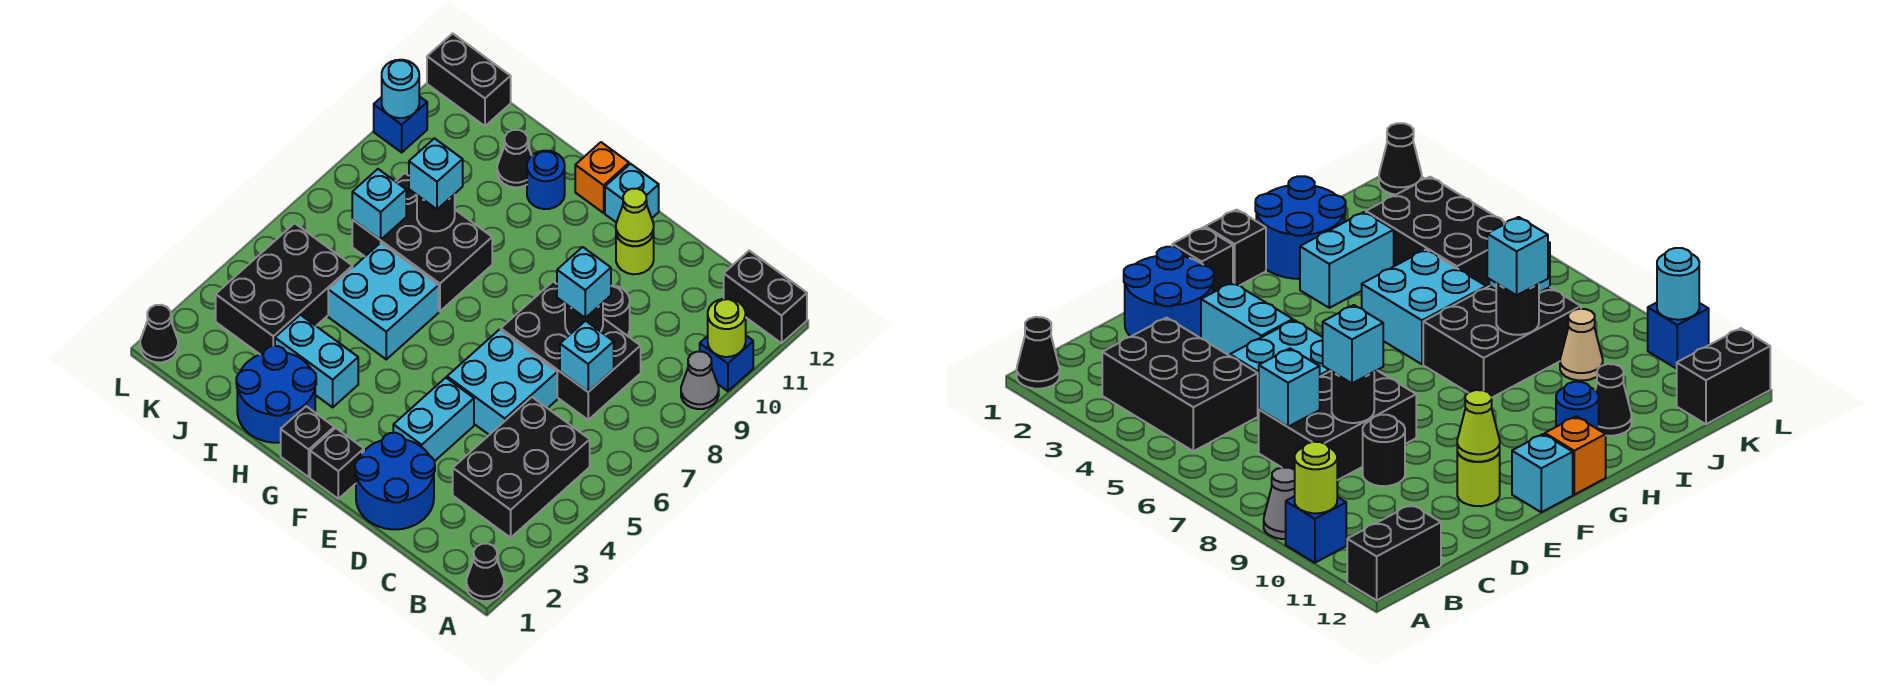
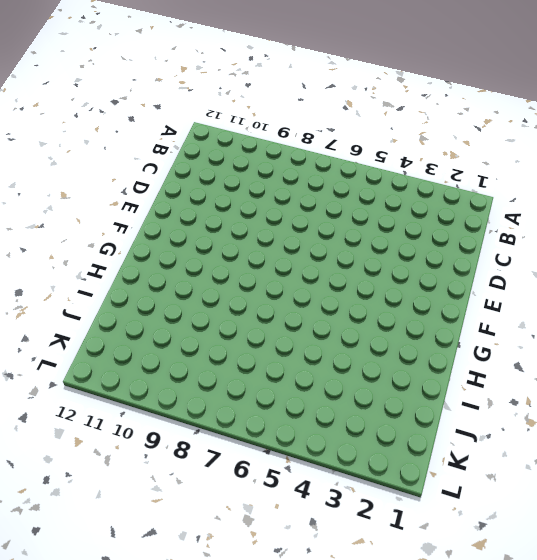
none -> black 1x1 cone [466,544,504,601]
none -> grey 1x1 cone [681,352,719,409]
none -> blue 1x1 brick [700,336,753,391]
none -> black 1x2 brick [724,251,807,343]

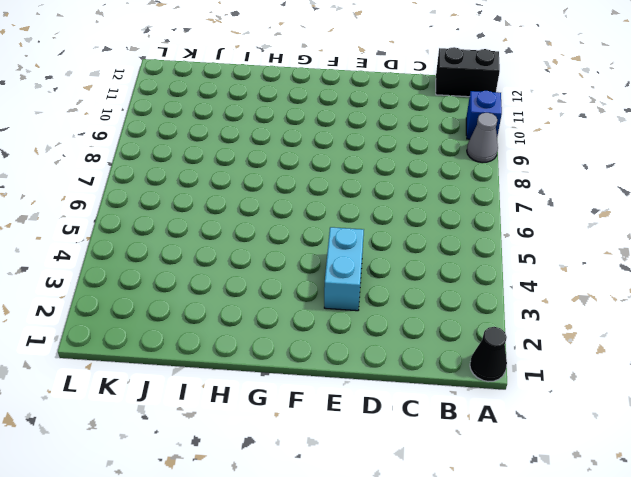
none -> black 2x3 brick [453,397,590,538]
none -> black 2x3 brick [501,282,641,420]
none -> blue 2x2 round brick [355,433,435,529]
none -> cyan 2x2 brick [447,330,557,435]

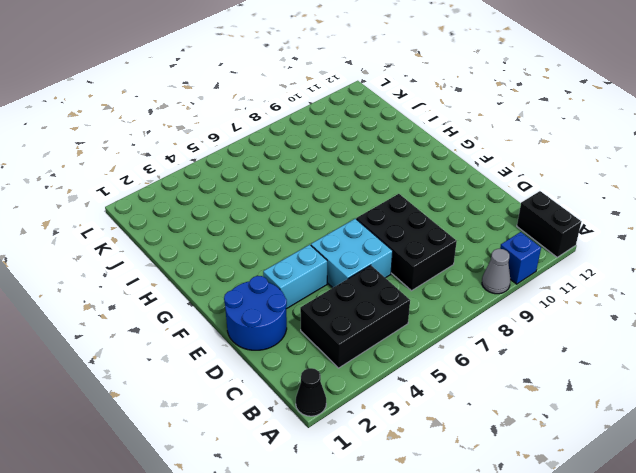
none -> black 1x1 round brick [603,286,630,336]
none -> lime 1x1 round brick [616,234,654,274]
none -> black 1x1 brick [310,428,364,499]
none -> cyan 1x1 brick [605,164,659,222]

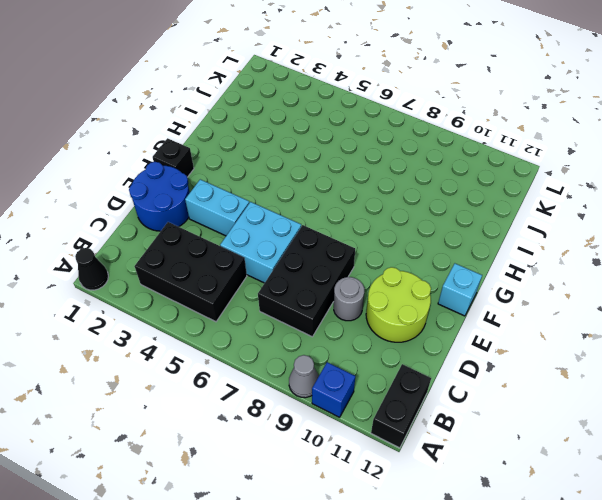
grey 1x1 round brick [334,277,364,321] -> black 1x1 round brick [603,286,630,336]
lime 2x2 round brick [366,267,431,342] -> lime 1x1 round brick [616,234,654,274]
none -> black 1x1 brick [281,406,334,477]
none -> orange 1x1 brick [575,142,629,213]
none -> blue 2x2 round brick [236,346,316,443]
none -> cyan 1x2 brick [275,315,358,407]

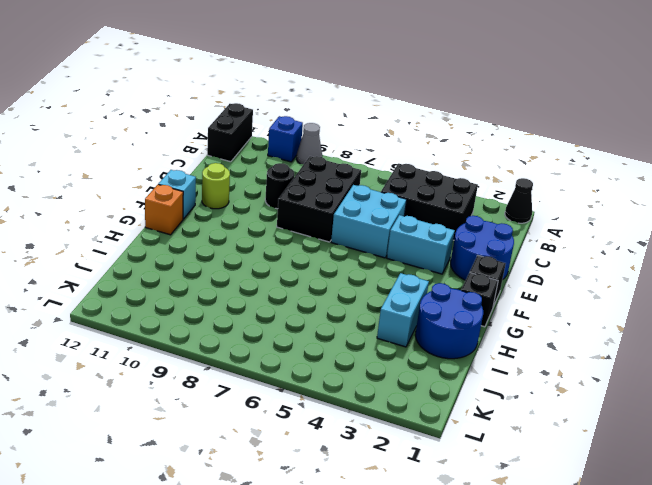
none -> cyan 2x2 brick [328,243,439,359]
none -> black 2x3 brick [352,173,492,311]
none -> blue 1x1 round brick [527,151,565,209]
none -> black 1x1 cone [497,130,532,187]

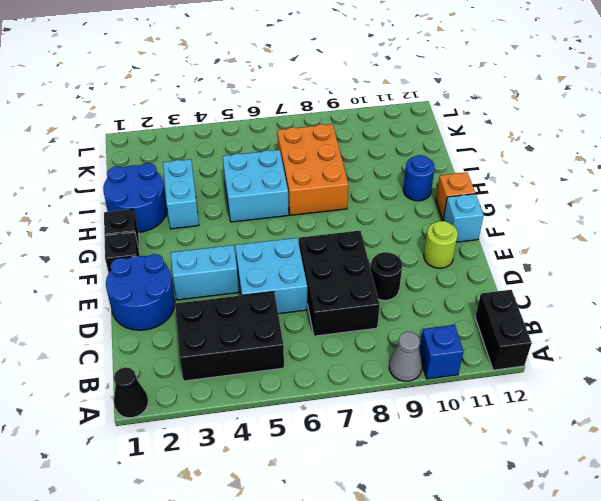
orange 2x3 brick [277,124,349,215] -> black 2x3 brick [352,173,492,311]
none -> black 1x1 cone [497,130,532,187]
none -> black 2x3 brick [216,223,353,354]
none -> tan 1x1 cone [1560,309,1603,380]
none -> black 1x2 brick [427,33,511,126]

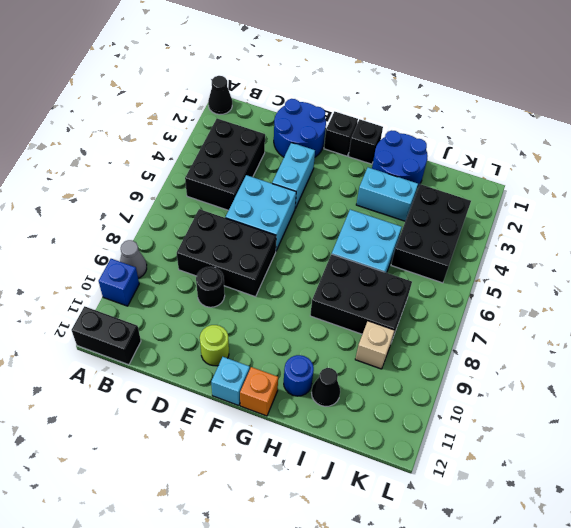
tan 1x1 brick [355,321,395,369] -> tan 1x1 cone [1560,309,1603,380]
none -> black 1x2 brick [427,33,511,126]
none -> black 1x1 cone [140,305,178,362]
none -> blue 1x1 brick [374,96,427,152]
none -> lime 1x1 round brick [708,299,746,357]

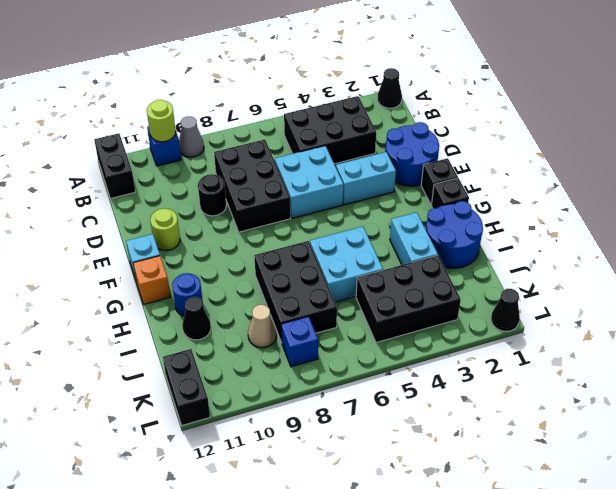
blue 1x1 brick [281,316,318,367] -> blue 1x1 brick moved to [374,96,427,152]
none -> cyan 1x1 brick [560,321,614,392]
none -> black 1x1 round brick [565,303,603,334]
none -> lime 1x1 cone [616,189,654,246]
none -> black 1x1 round brick [417,194,455,231]

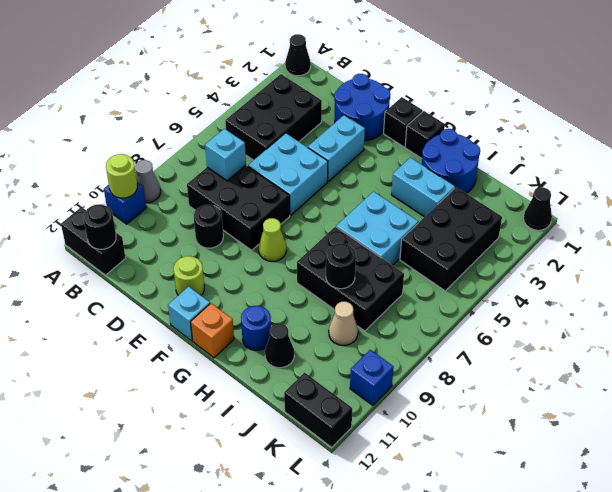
black 1x1 round brick [83,205,116,249] -> black 1x1 round brick moved to [565,303,603,334]
lime 1x1 cone [259,218,286,262] -> lime 1x1 cone moved to [616,189,654,246]
none -> cyan 1x1 brick [352,169,406,240]
none -> cyan 1x1 round brick [382,60,419,118]
none -> cyan 1x1 brick [557,247,611,318]
none -> cyan 1x1 brick [409,138,463,209]

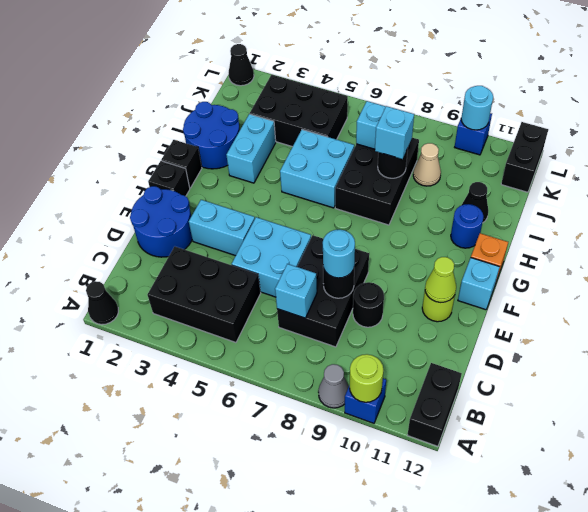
cyan 1x1 round brick [323,230,355,278] -> cyan 1x1 brick [557,247,611,318]

